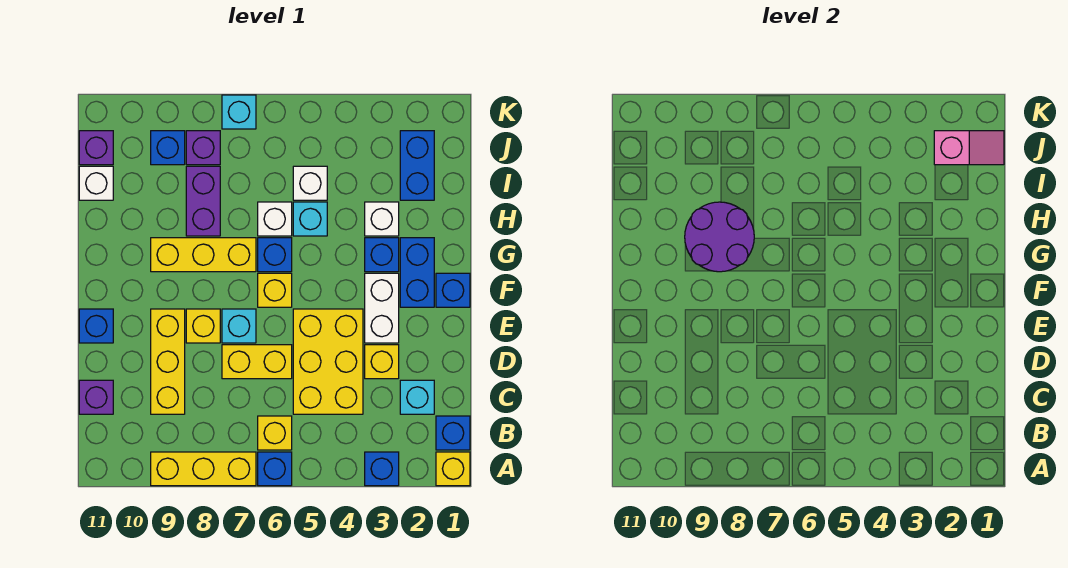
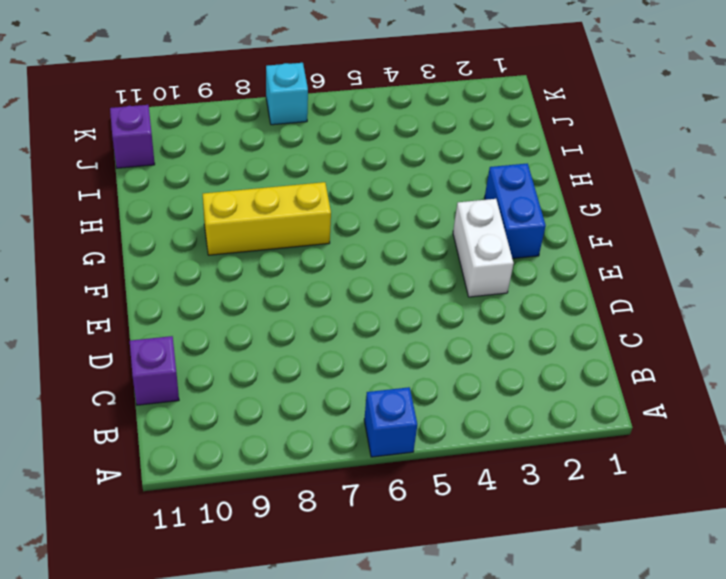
none -> yellow 1x1 brick [436,452,470,486]
none -> blue 1x1 brick [365,452,399,486]
none -> yellow 1x3 brick [151,452,256,486]
none -> blue 1x1 brick [436,416,470,450]

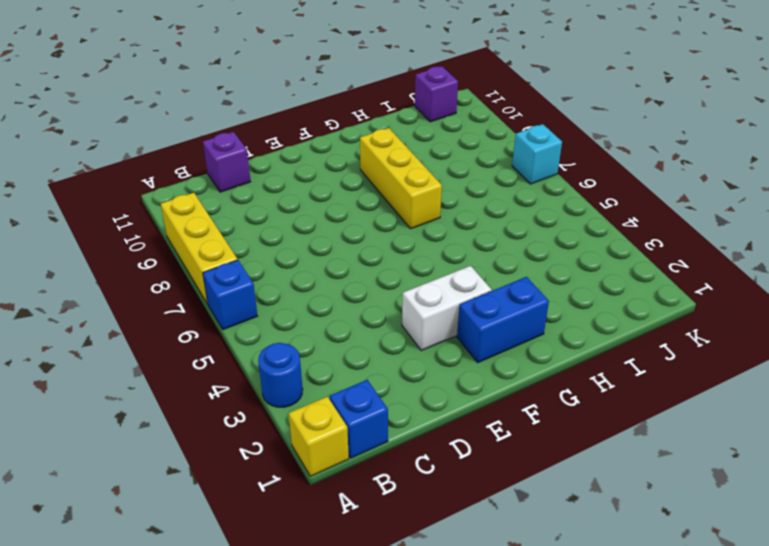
blue 1x1 round brick [258,343,303,407] -> blue 1x1 brick [365,452,399,486]
none -> yellow 1x1 brick [258,416,292,450]
none -> cyan 1x1 brick [400,380,434,414]
none -> yellow 2x3 brick [293,309,363,414]
none -> yellow 1x3 brick [151,309,185,414]

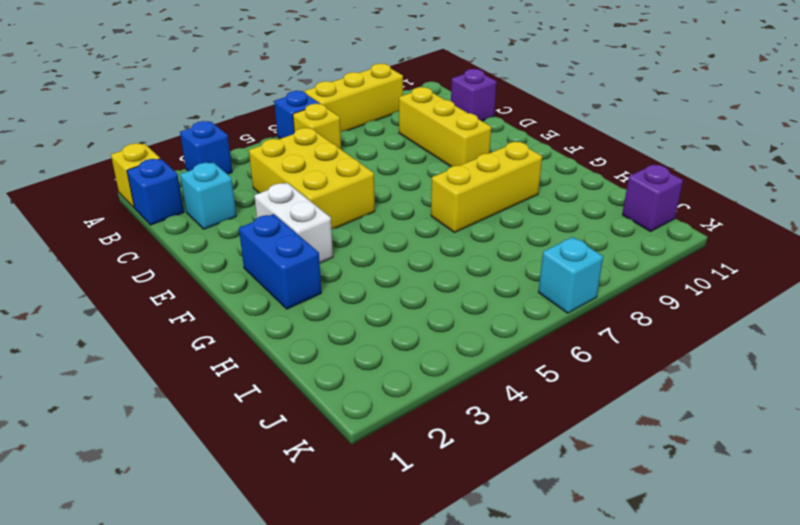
none -> yellow 1x1 brick [365,345,399,379]
none -> yellow 1x2 brick [222,345,292,379]
none -> cyan 1x1 brick [222,309,256,343]
none -> yellow 1x1 brick [186,309,220,343]

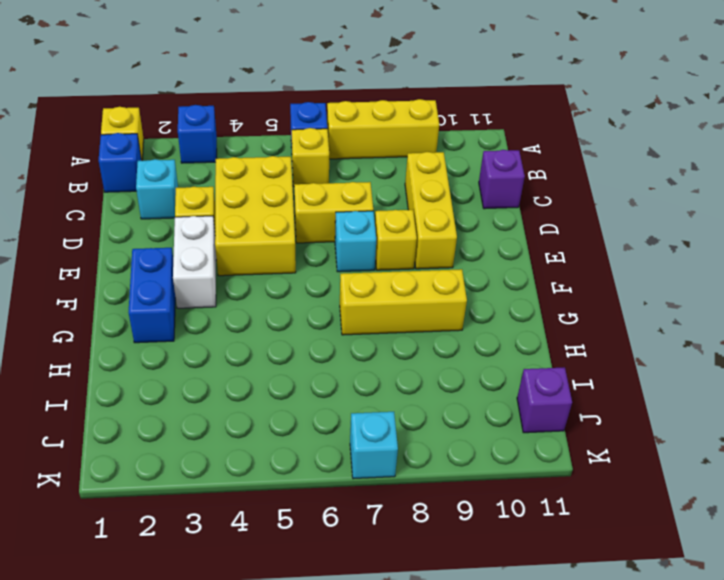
none -> blue 1x1 brick [79,309,113,343]
none -> blue 1x1 brick [436,273,470,307]
none -> yellow 1x1 brick [258,273,292,307]
none -> blue 1x1 brick [365,238,399,272]

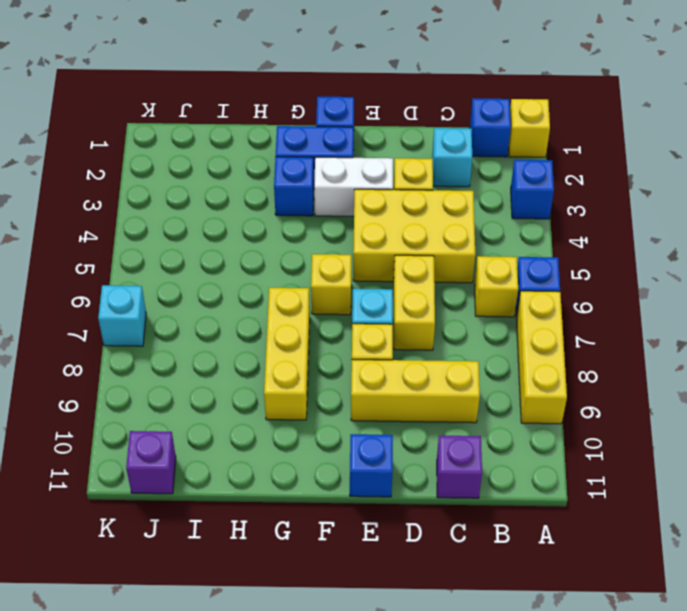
none -> blue 1x1 brick [258,238,292,272]
none -> white 1x1 brick [365,202,399,236]
none -> cyan 1x1 brick [293,202,327,236]
none -> white 1x1 brick [258,202,292,236]

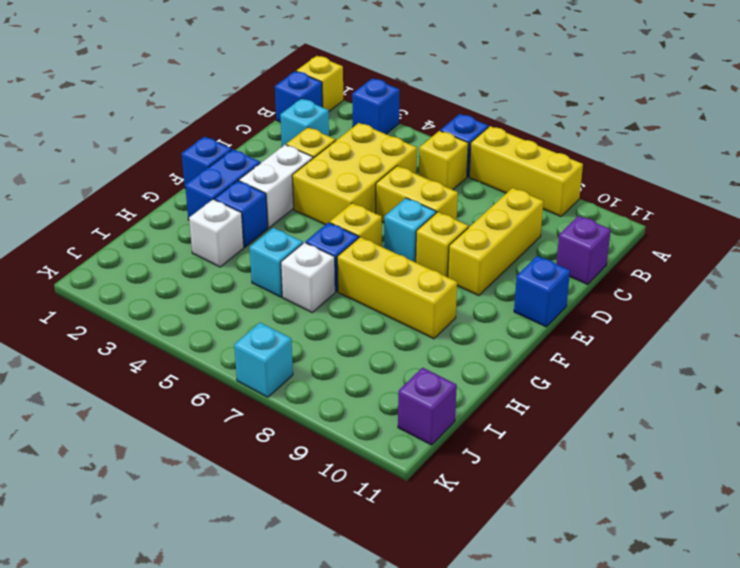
none -> purple 1x2 brick [186,166,220,236]
none -> blue 1x2 brick [400,131,434,200]
none -> white 1x1 brick [293,166,327,200]
none -> white 1x1 brick [79,166,113,200]

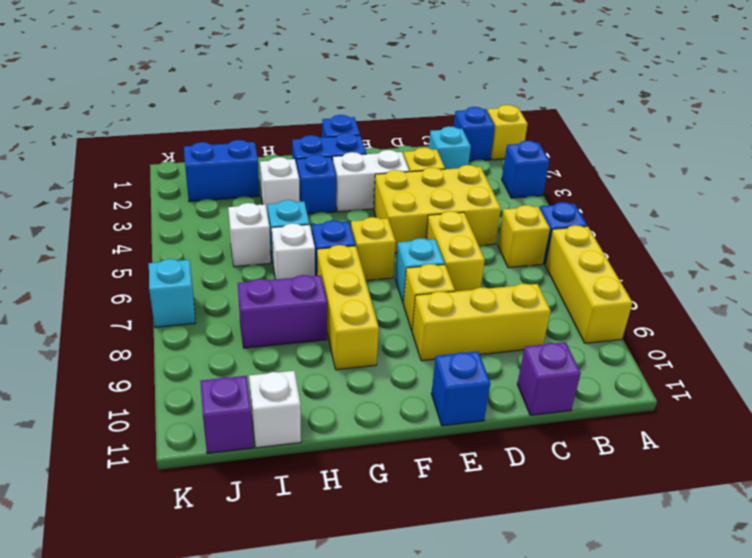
none -> purple 1x1 brick [186,131,220,165]
none -> blue 1x1 brick [151,131,185,165]
none -> purple 2x2 round brick [685,202,754,272]
none -> pink 1x2 slope [934,131,1004,165]

